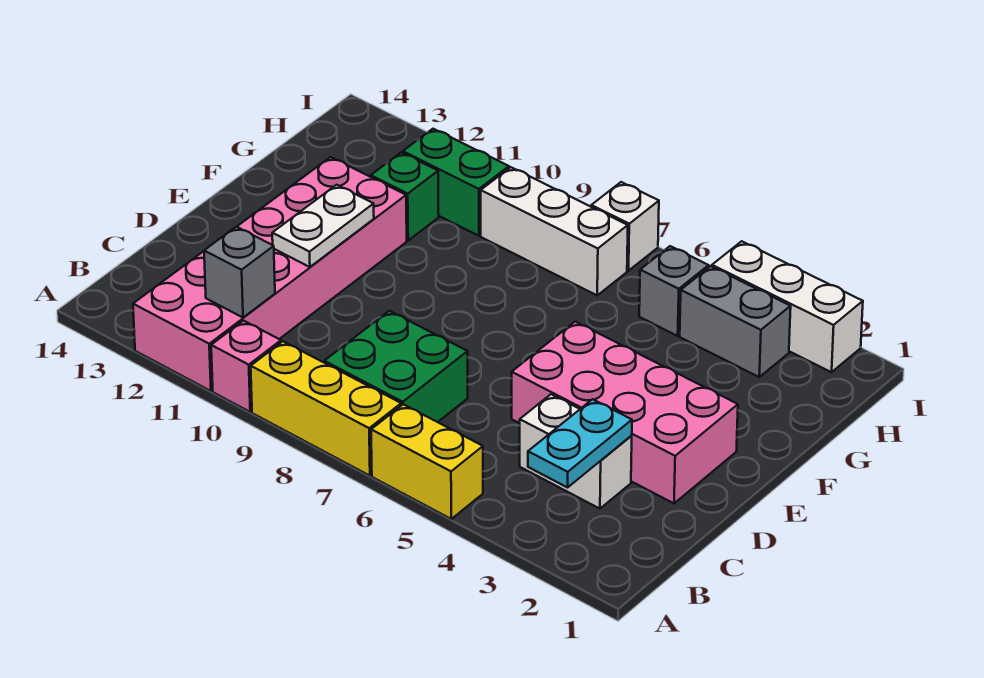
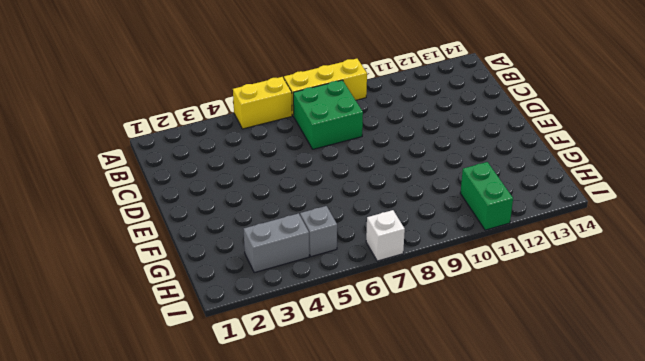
green 1x2 brick [460,162,513,230] -> green 1x2 brick turned to [403,129,509,236]
none -> pink 1x1 brick [211,321,281,412]
none -> pink 2x6 brick [133,157,407,391]
none -> white 1x2 brick [520,394,632,509]

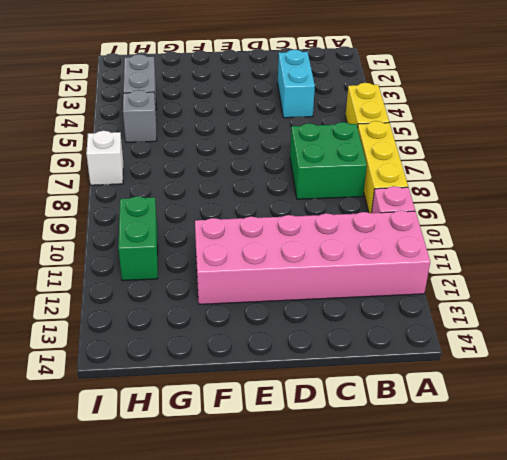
cyan 1x2 brick [278,49,315,118] -> white 1x2 brick [520,394,632,509]
none -> pink 2x4 brick [512,322,738,503]
none -> green 1x1 brick [371,152,439,240]
none -> white 1x3 brick [481,167,628,295]

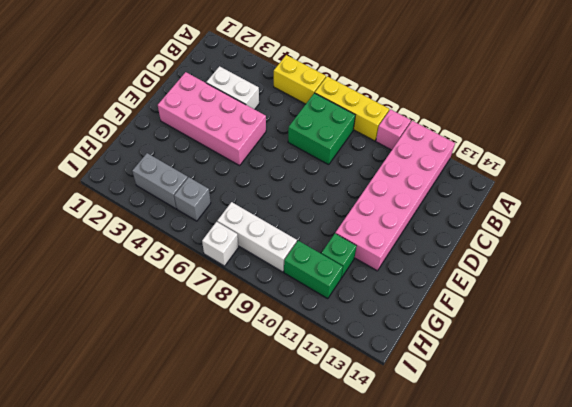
none -> white 1x3 brick [712,241,863,372]
none -> cyan 1x2 plate [528,399,632,487]
none -> grey 1x1 brick [204,227,275,318]

